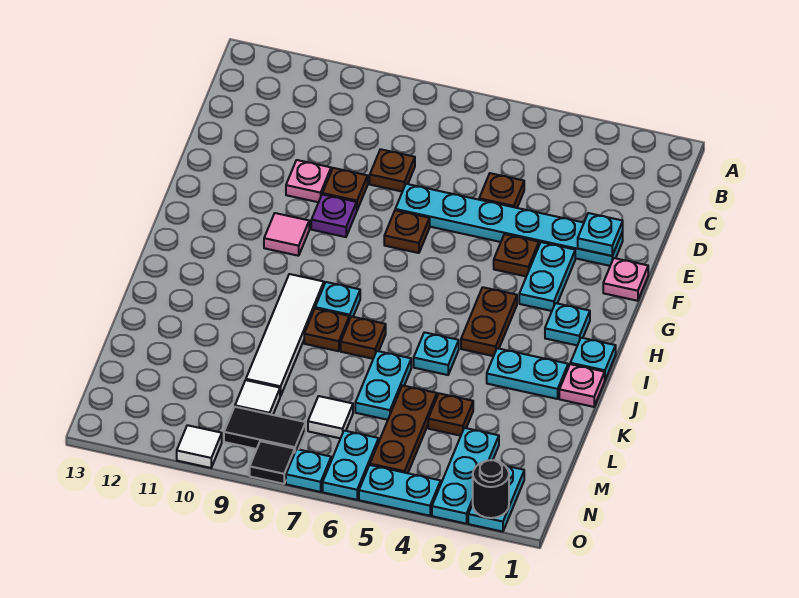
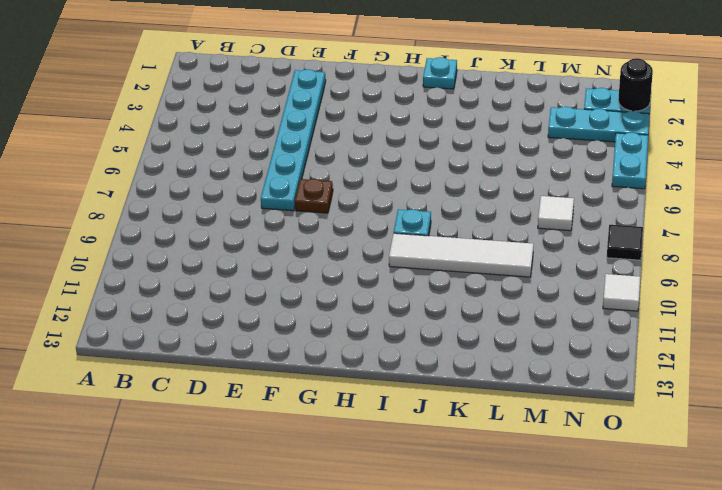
none -> brown 1x1 plate [479,173,524,208]
none -> brown 1x1 plate [370,149,415,192]
none -> brown 1x1 plate [322,168,368,210]
none -> pink 1x1 plate [286,160,331,202]

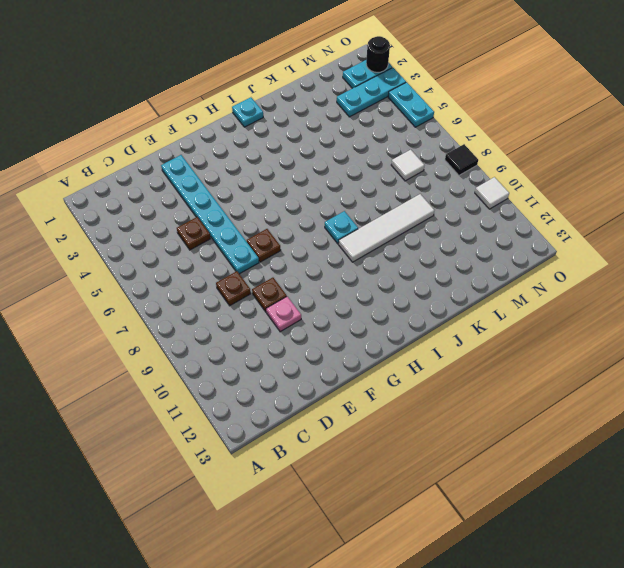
none -> pink 1x1 plate [603,258,648,301]
none -> cyan 1x2 plate [519,242,575,311]
none -> brown 1x1 plate [494,234,539,276]
none -> purple 1x1 plate [311,194,357,237]

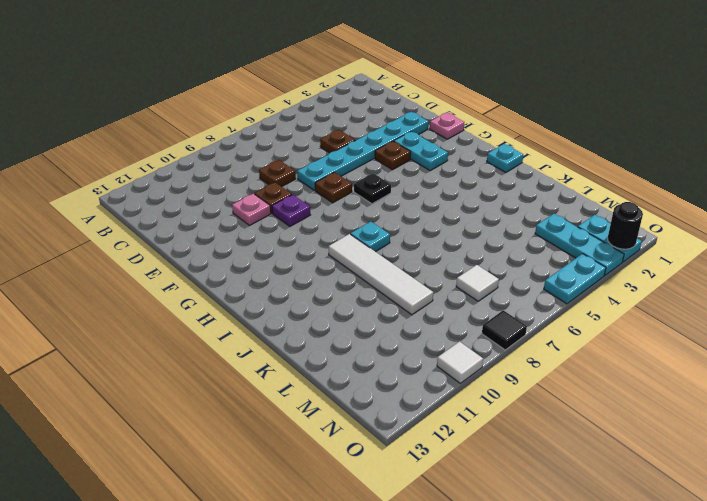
black 1x1 plate [354,173,391,204] -> none
none -> pink 1x1 tile [264,213,309,256]
none -> cyan 1x1 plate [545,303,590,345]
none -> brown 1x2 plate [461,287,517,356]
none -> pink 1x1 plate [559,364,605,407]

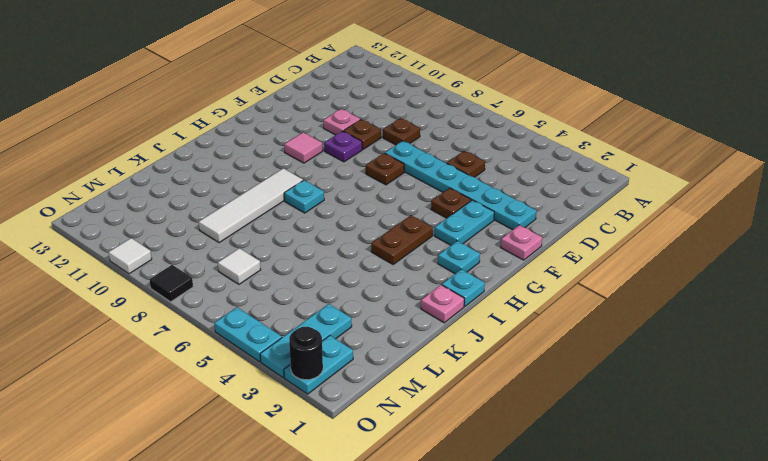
none -> cyan 1x2 plate [487,348,568,399]
none -> cyan 1x1 plate [414,332,459,375]
none -> brown 1x1 plate [341,316,386,359]
none -> brown 1x1 plate [304,309,349,351]

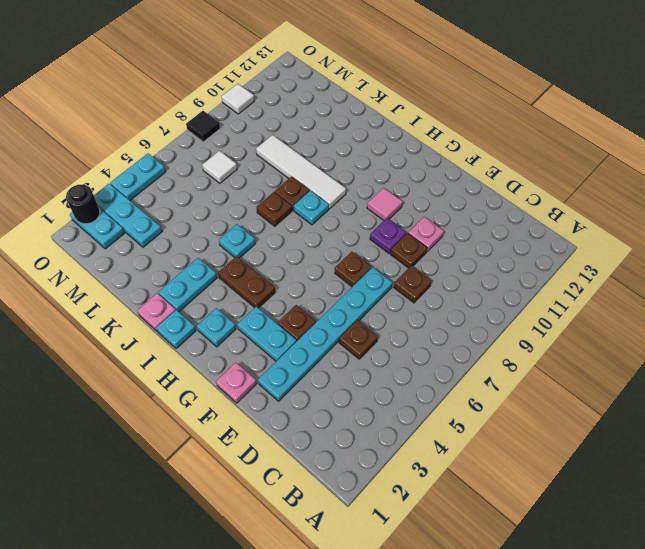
none -> cyan 1x2 plate [355,351,411,420]
none -> brown 1x1 plate [428,393,473,436]
none -> brown 1x3 plate [370,385,437,473]
none -> white 1x1 tile [235,380,280,415]

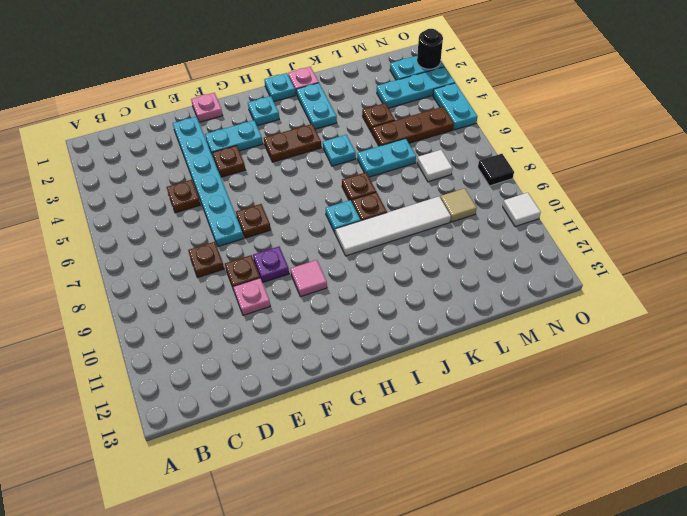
tan 1x1 tile [440,188,477,222] -> white 1x1 tile [235,380,280,415]
none -> cyan 1x2 plate [323,431,379,500]
none -> black 1x2 tile [224,407,306,451]
none -> cyan 1x1 plate [286,449,331,492]
none -> cyan 1x1 plate [578,213,623,256]

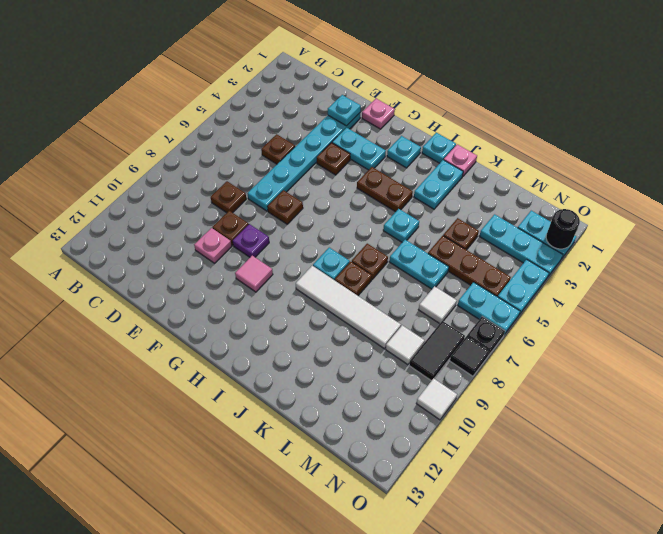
black 1x1 plate [467,317,505,355] -> cyan 1x1 plate [286,449,331,492]

